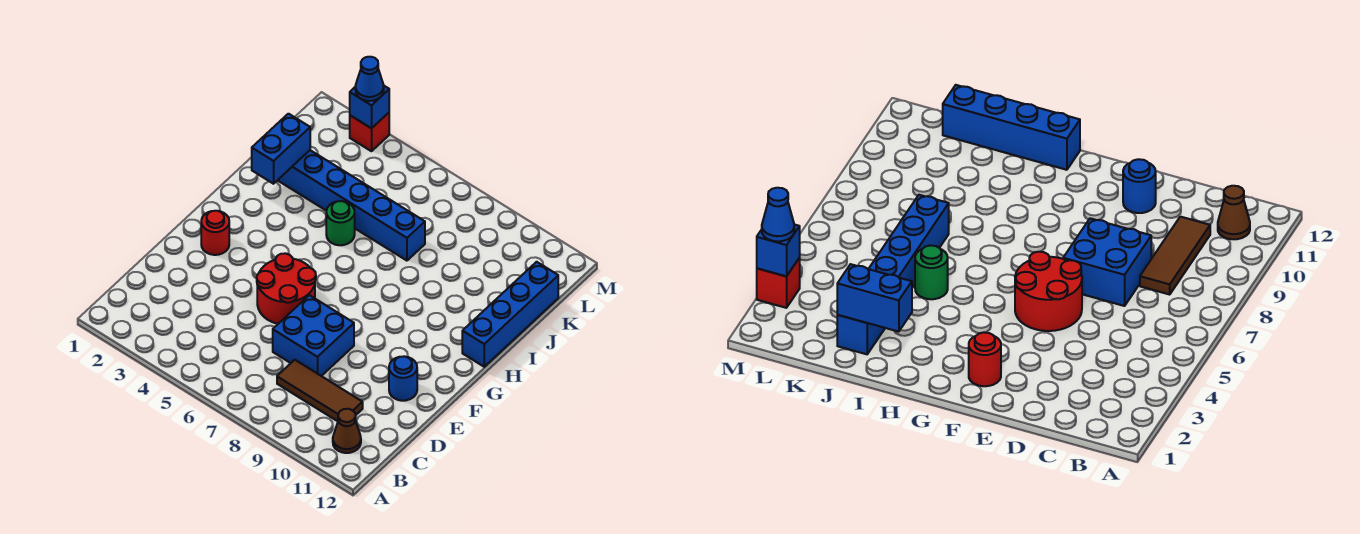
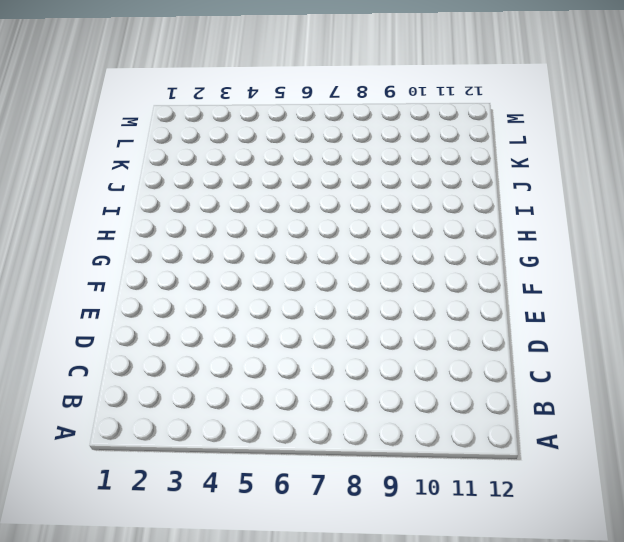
none -> brown 1x1 cone [333,409,361,453]
none -> brown 1x3 tile [277,360,363,421]
none -> blue 2x2 brick [273,295,354,376]

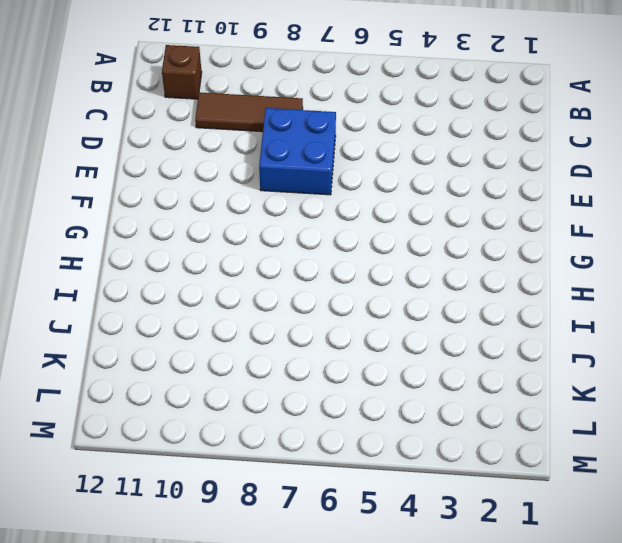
brown 1x1 brick [162,45,202,99] -> brown 1x1 cone [333,409,361,453]
none -> red 2x2 round brick [257,253,316,324]
none -> blue 1x1 round brick [389,356,417,401]
none -> red 1x1 round brick [201,211,229,255]

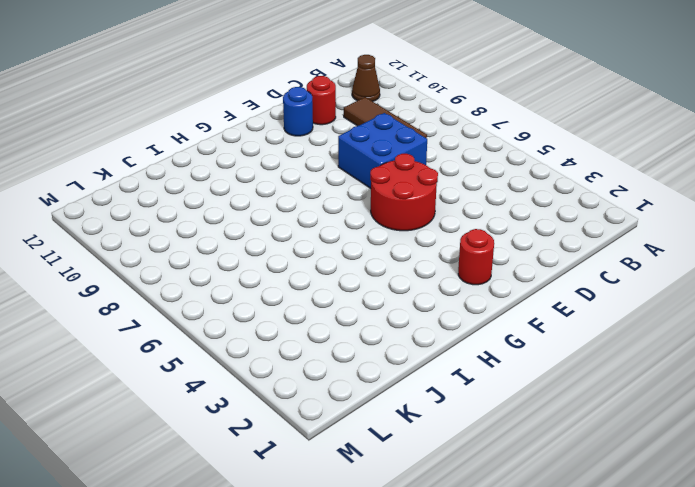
red 1x1 round brick [307,76,336,125] -> none
none -> blue 1x4 brick [462,262,558,367]
none -> green 1x1 round brick [326,201,355,245]
none -> blue 1x6 brick [278,150,425,261]

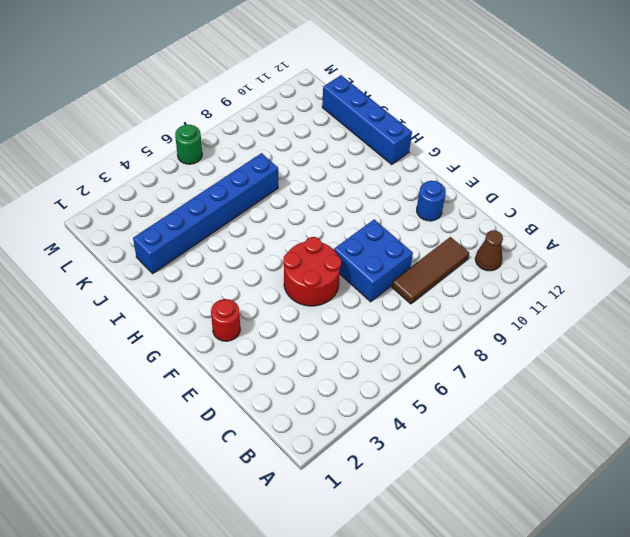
green 1x1 round brick [175,124,202,164] -> green 1x1 round brick moved to [326,201,355,245]
none -> red 1x1 brick [350,113,389,151]
none -> blue 1x2 brick [252,114,310,184]
none -> blue 1x1 brick [350,85,389,128]

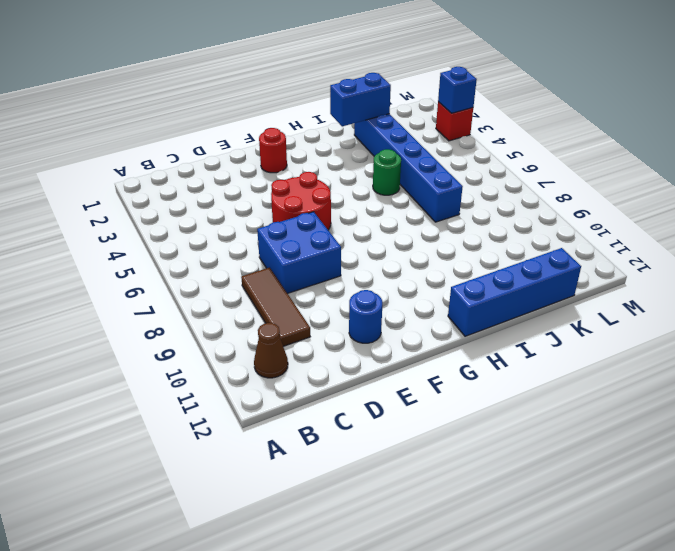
none -> blue 1x1 cone [355,57,384,101]

